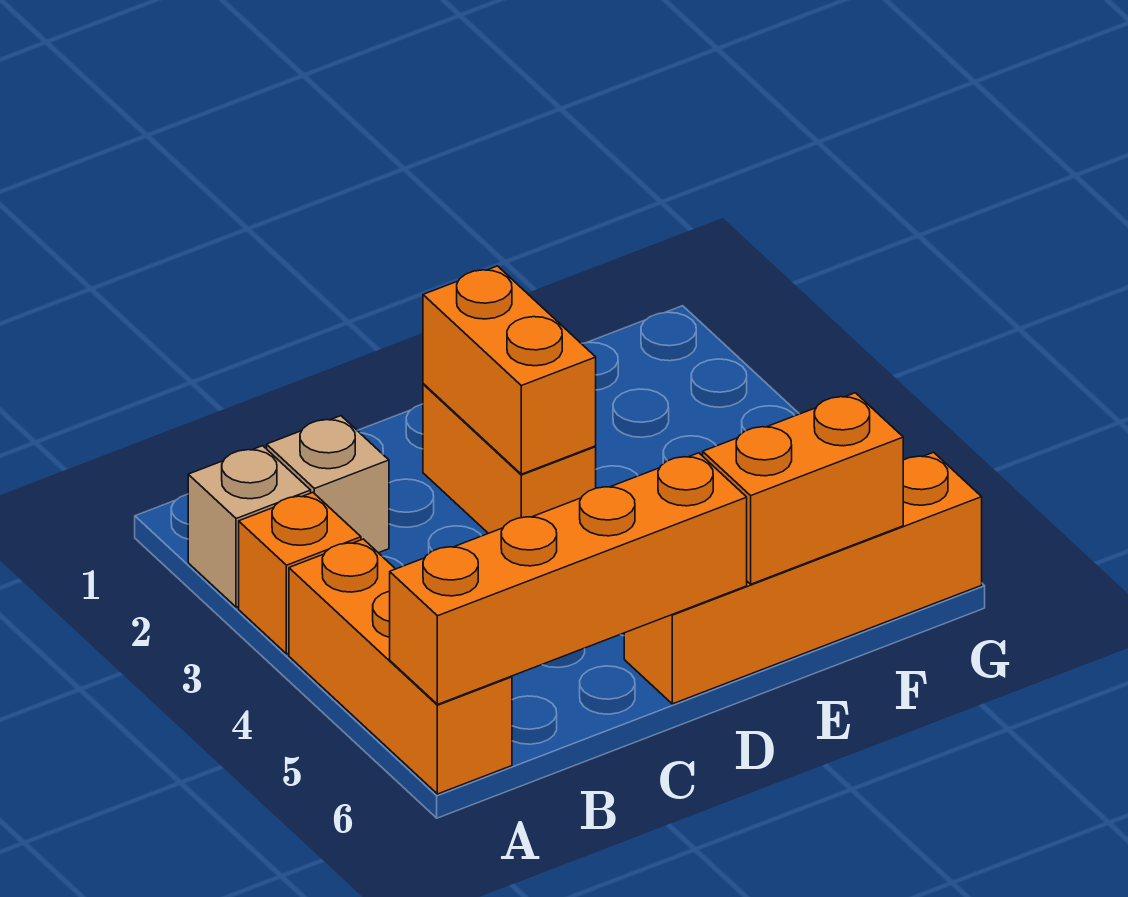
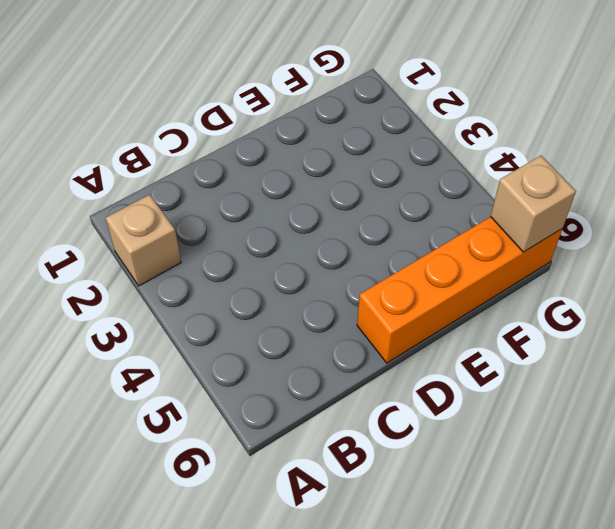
tan 1x1 brick [491,156,576,252] -> tan 1x1 brick moved to [267,416,389,553]
none -> orange 1x1 brick [239,493,361,654]
none -> orange 1x3 brick [289,539,512,794]

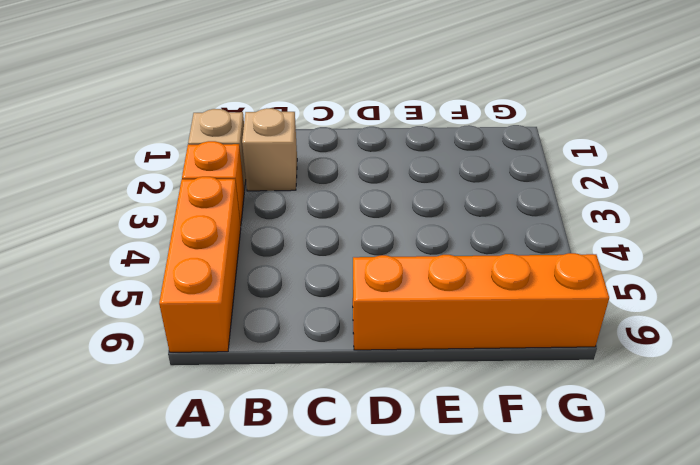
none -> orange 1x2 brick [423,384,596,533]
none -> orange 1x4 brick [390,453,747,704]

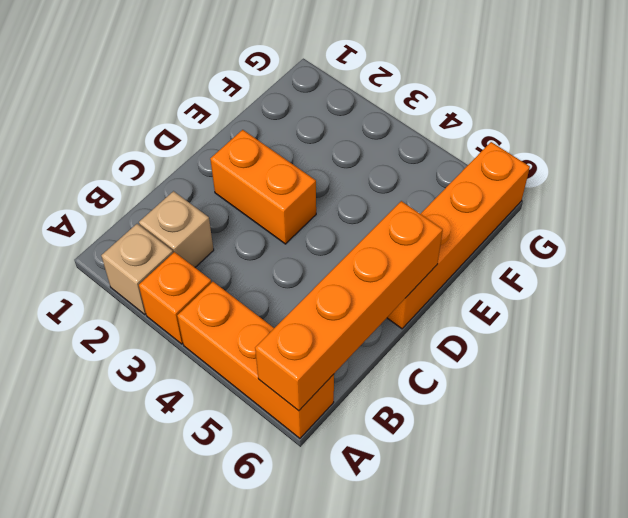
none -> orange 1x2 brick [423,266,596,474]
none -> orange 1x2 brick [703,393,903,584]

